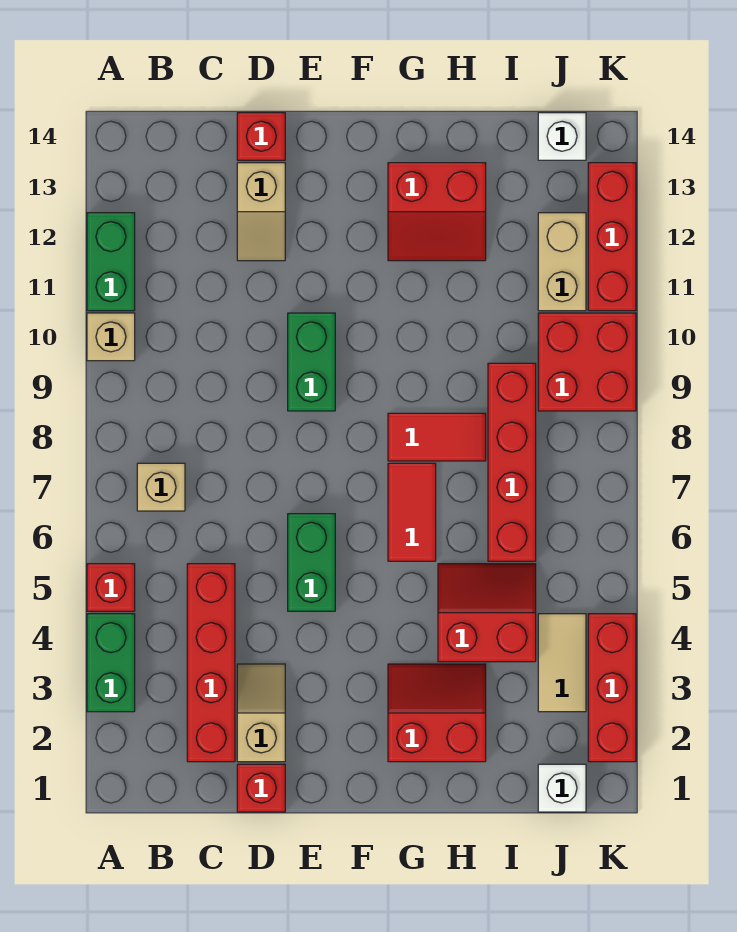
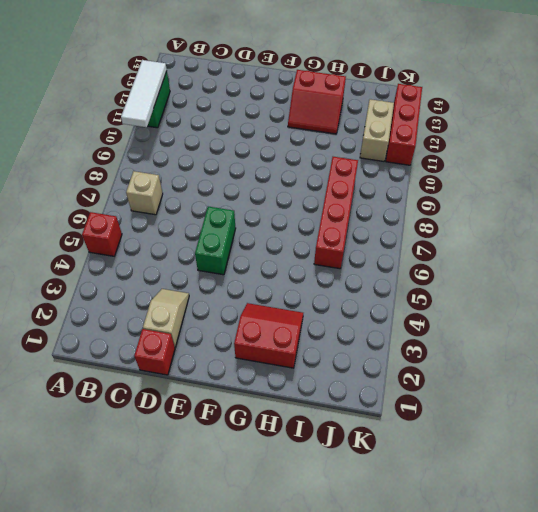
white 1x3 tile [121,60,167,127] -> none
none -> green 1x2 brick [87,614,135,712]
none -> tan 1x1 brick [87,313,135,361]
none -> red 1x4 brick [187,564,235,762]

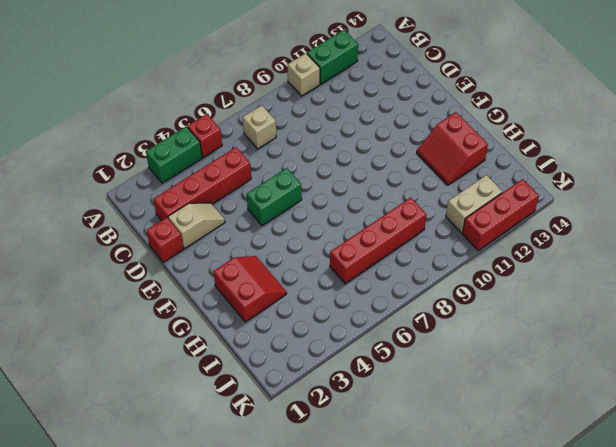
none -> tan 1x2 slope [237,163,285,261]
none -> red 1x1 brick [237,113,285,160]
none -> green 1x2 brick [288,313,335,411]

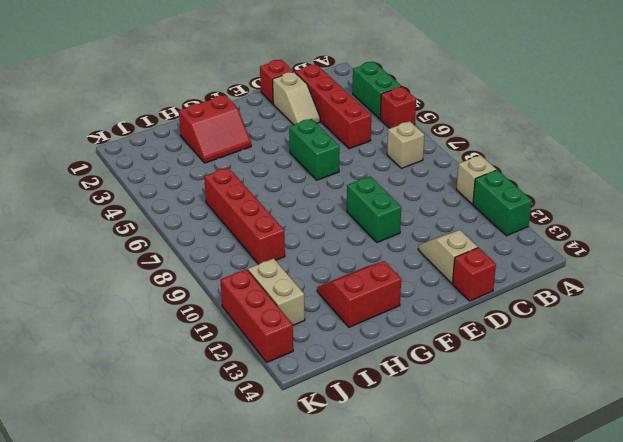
none -> red 1x2 tile [388,463,436,561]
none -> red 1x2 tile [388,413,486,461]
none -> red 2x2 slope [438,564,536,662]

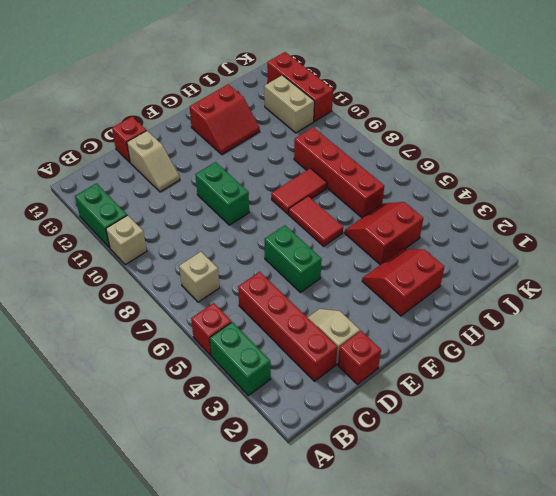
none -> white 1x1 brick [538,764,586,812]
none -> tan 1x2 tile [538,614,586,712]
none -> red 2x2 brick [538,313,636,411]

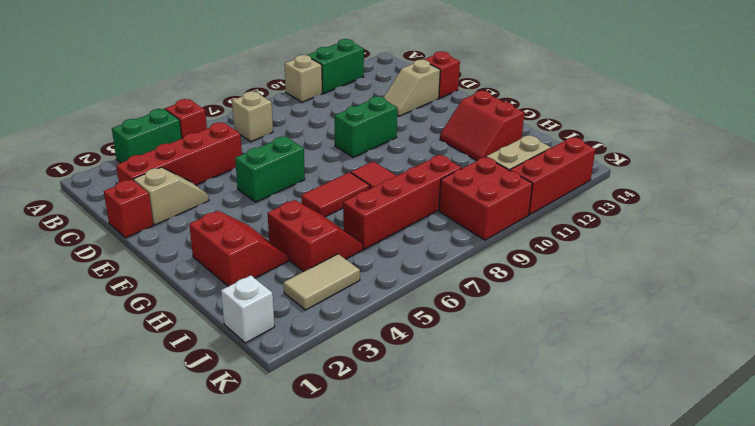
none -> white 1x1 brick [538,113,586,160]
none -> red 1x3 brick [588,614,636,762]

